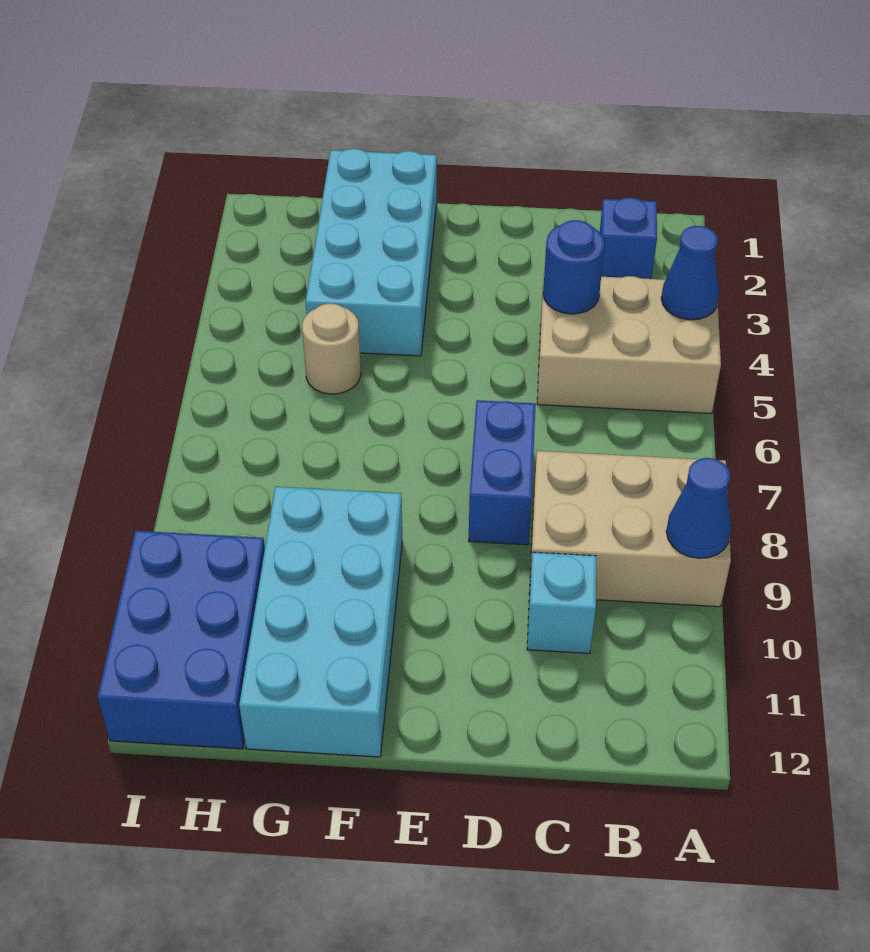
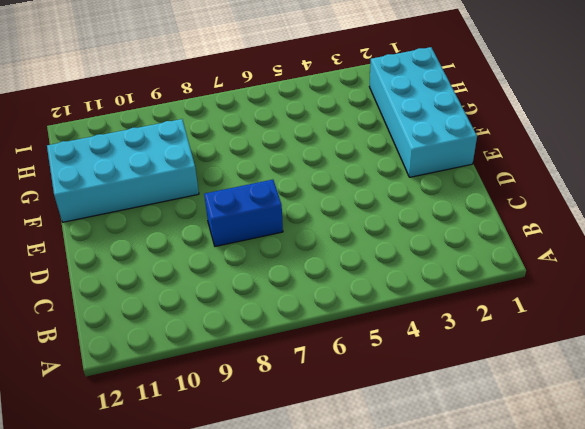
cyan 2x4 brick [369,47,477,177] -> cyan 2x4 brick turned to [306,149,437,356]
none -> tan 2x3 brick [537,276,721,413]
none -> tan 2x3 brick [529,451,731,607]
none -> blue 1x1 brick [600,198,657,279]

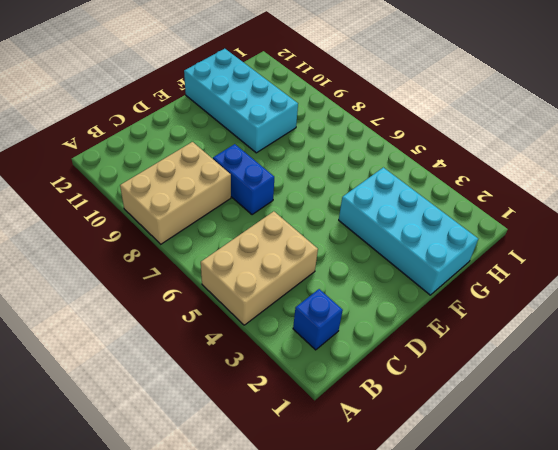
none -> cyan 1x1 brick [527,552,596,653]
none -> tan 1x1 round brick [302,303,361,394]
none -> blue 2x3 brick [98,531,265,749]

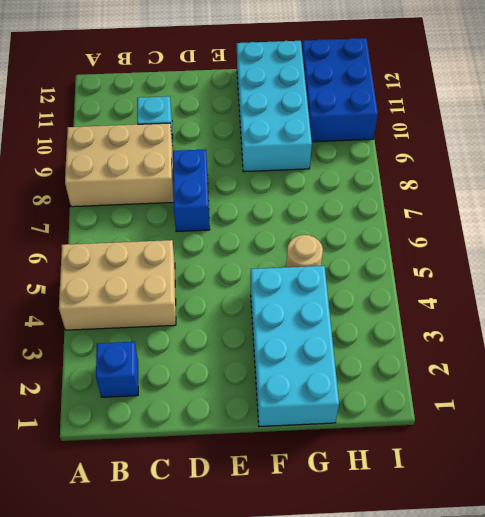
none -> blue 1x1 cone [661,226,719,320]
none -> blue 1x1 cone [666,458,731,558]
none -> blue 1x1 round brick [543,220,605,314]

